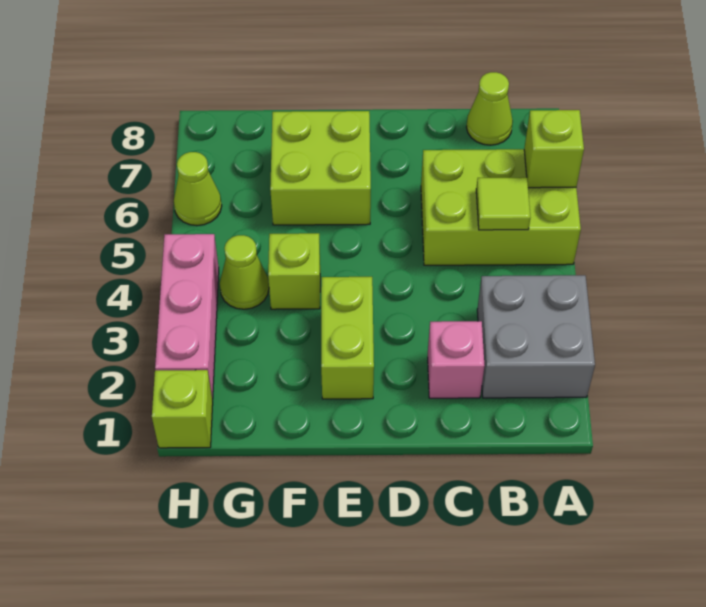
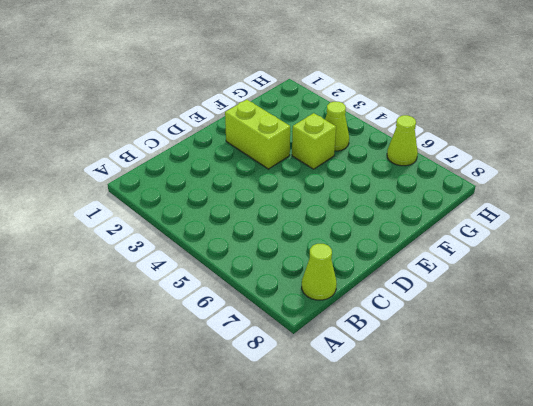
none -> grey 2x2 brick [477,275,595,398]
none -> lime 2x3 brick [421,149,581,265]
none -> pink 1x1 brick [428,321,485,398]

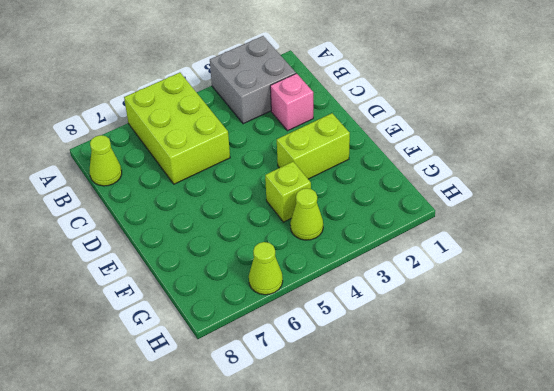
none -> lime 2x2 brick [270,111,371,225]
none -> lime 1x1 brick [152,370,213,448]
none -> pink 1x3 brick [155,234,219,400]

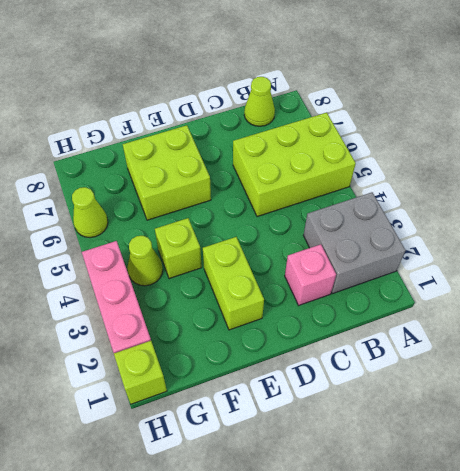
none -> lime 1x1 brick [524,110,584,188]
none -> lime 1x1 tile [476,177,530,230]

